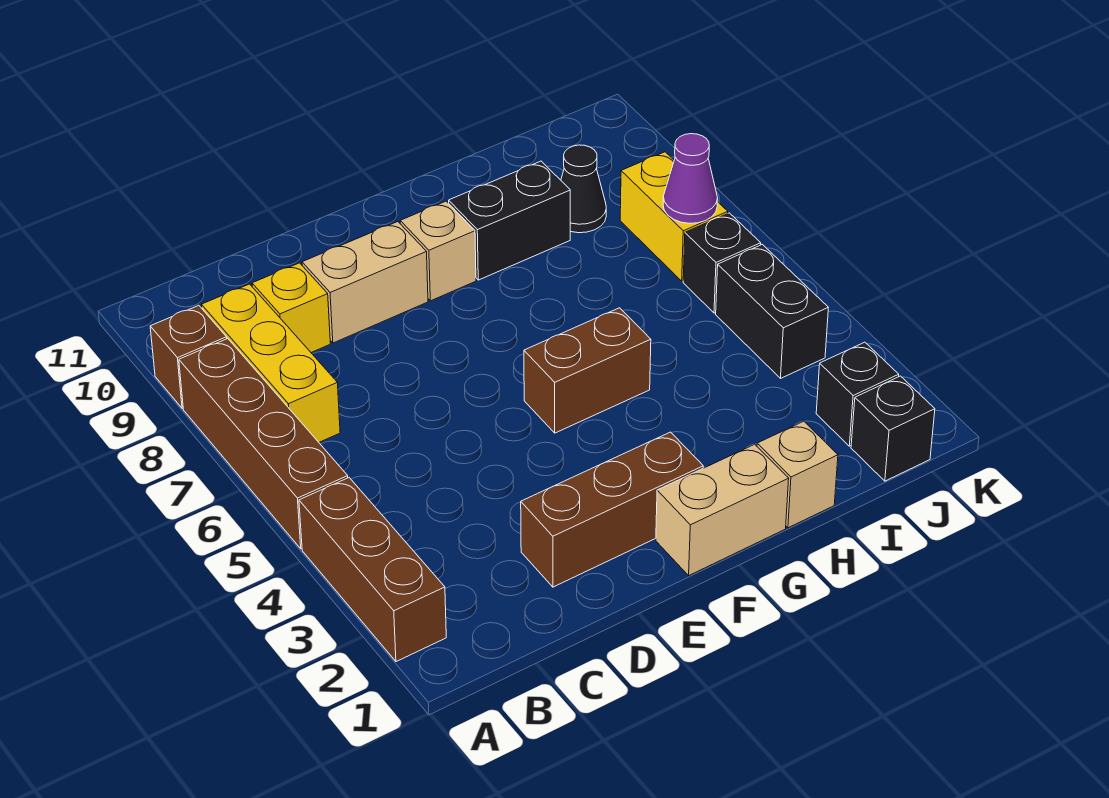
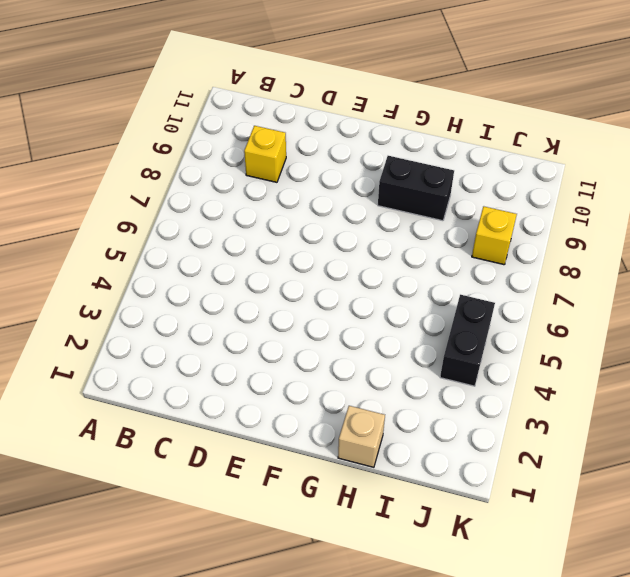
yellow 1x1 brick [472,206,517,265] -> yellow 1x2 brick [620,152,728,281]
none -> brown 1x3 brick [299,478,446,662]
none -> brown 1x4 brick [179,339,348,549]
none -> brown 1x1 brick [150,305,227,408]

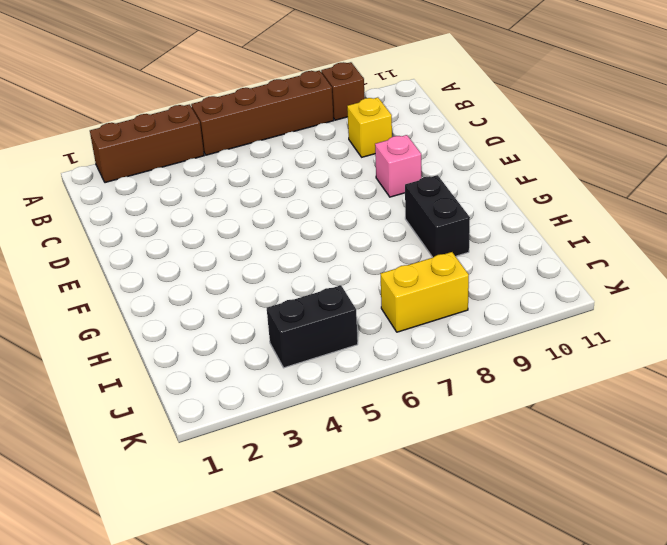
pink 1x1 brick [375,135,421,197] -> tan 1x2 brick [302,222,428,343]
none -> yellow 1x3 brick [202,284,340,442]
none -> brown 1x3 brick [521,432,703,587]
none -> tan 1x2 brick [656,444,789,575]

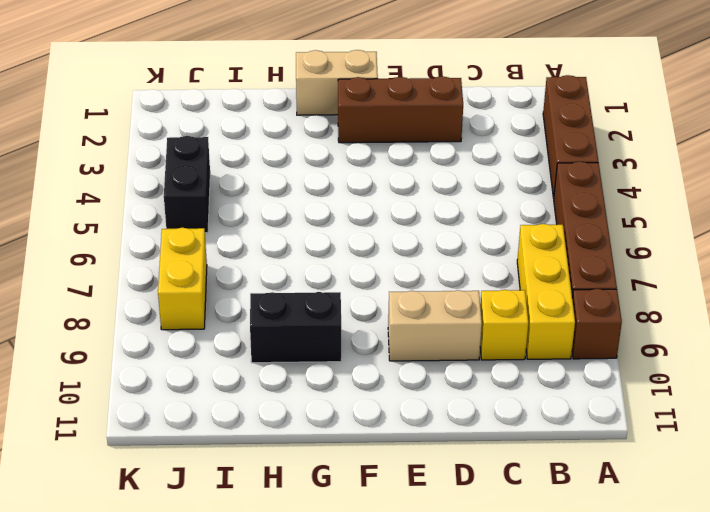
none -> brown 1x2 brick [524,308,651,433]
none -> tan 1x1 brick [400,201,476,301]
none -> tan 1x1 brick [757,421,838,528]

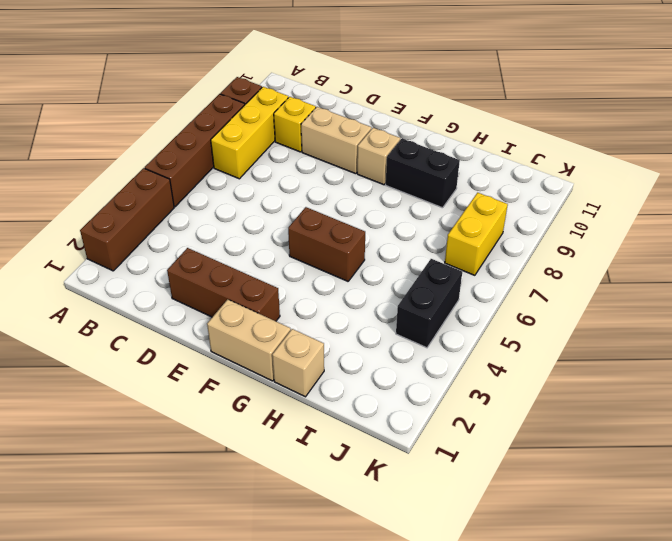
none -> black 1x1 cone [561,145,606,233]
none -> black 1x1 brick [851,376,935,481]
none -> black 1x1 brick [816,342,899,446]

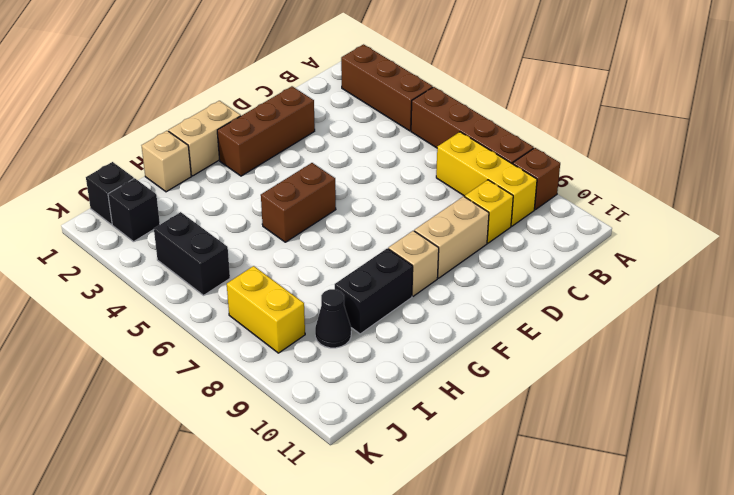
none -> black 1x1 brick [683,213,761,313]
none -> purple 1x1 cone [663,134,718,223]

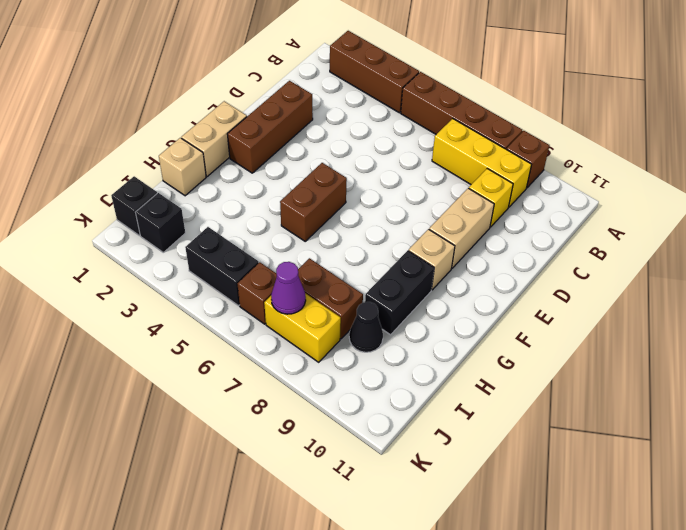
brown 1x2 brick [298,258,363,339] -> none
brown 1x1 brick [238,262,277,324] -> black 1x1 brick [683,213,761,313]

